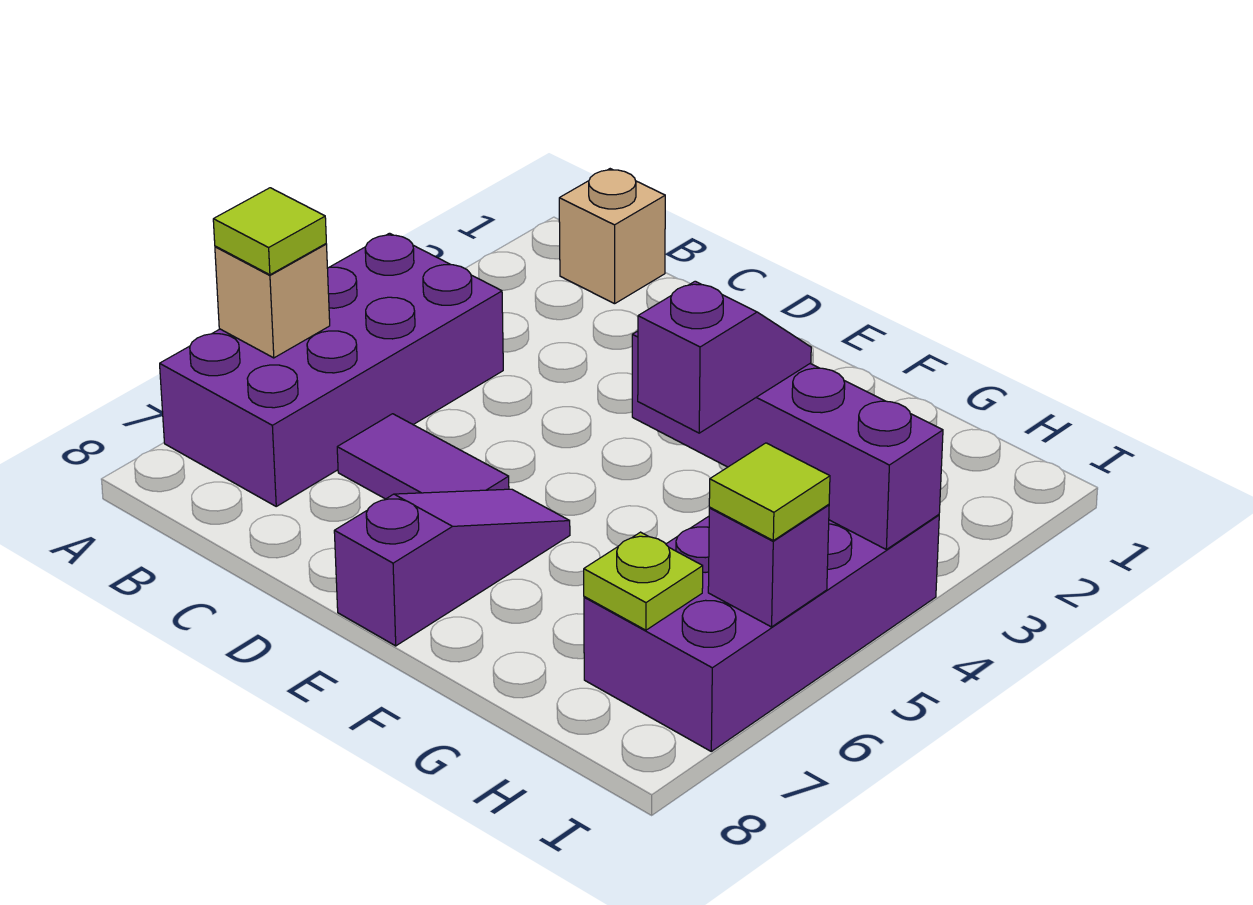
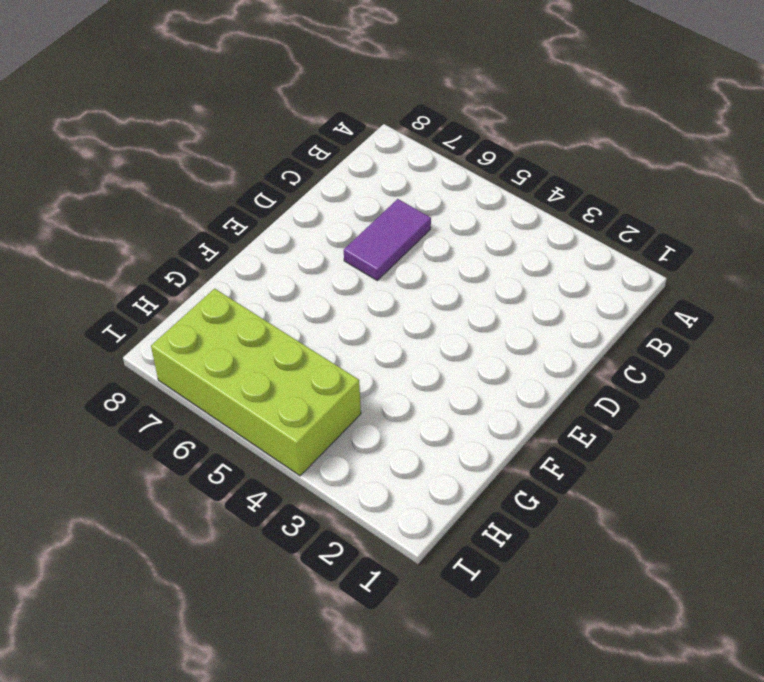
lime 2x4 brick [151,289,361,476] -> purple 2x4 brick [584,515,939,751]
none -> purple 2x4 brick [160,233,503,506]
none -> tan 1x1 brick [559,169,665,304]
none -> purple 1x3 slope [334,489,570,646]

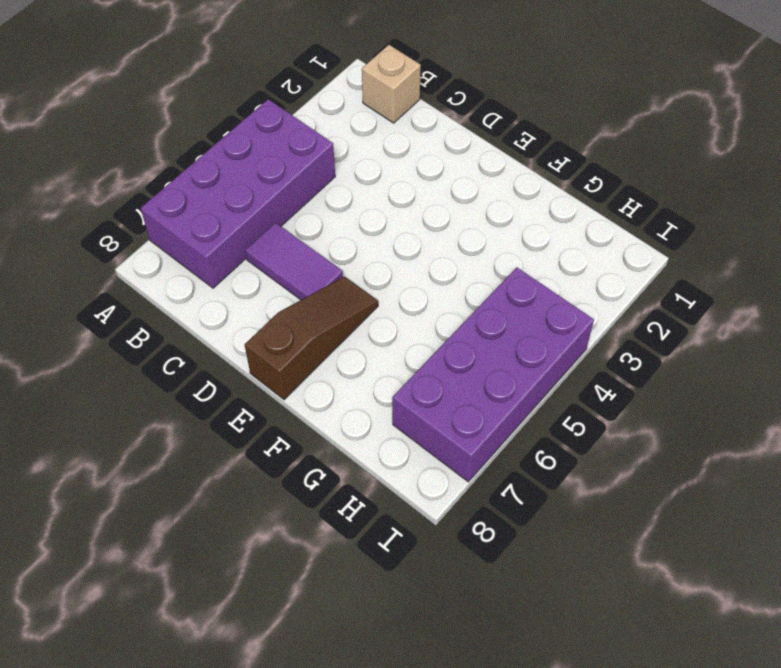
brown 1x3 slope [245,277,378,400] -> purple 1x3 slope [334,489,570,646]
none -> tan 1x1 brick [215,244,330,358]
none -> purple 1x4 brick [632,331,943,549]
none -> lime 1x1 plate [584,532,703,630]

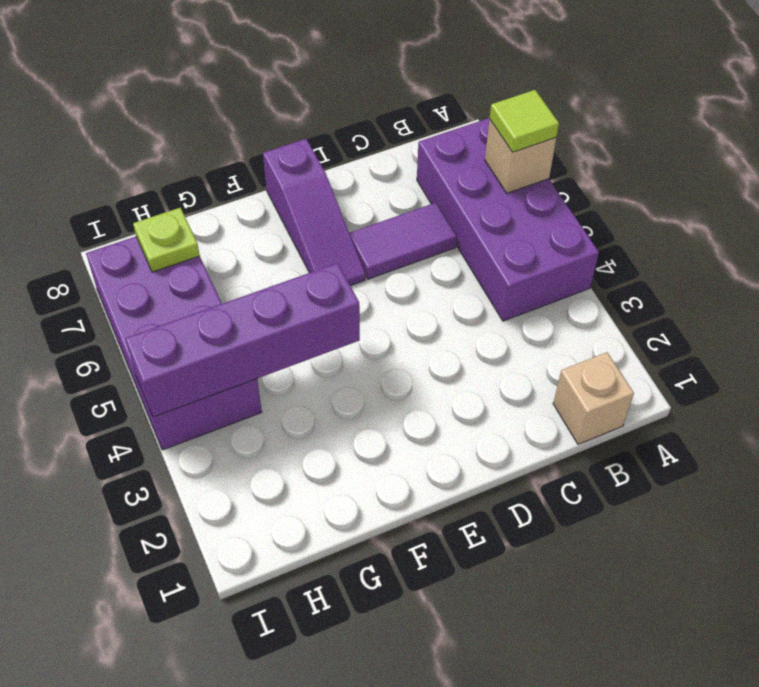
none -> purple 1x1 brick [708,504,829,627]
none -> purple 1x2 slope [638,281,811,433]
none -> lime 1x1 tile [709,443,830,540]

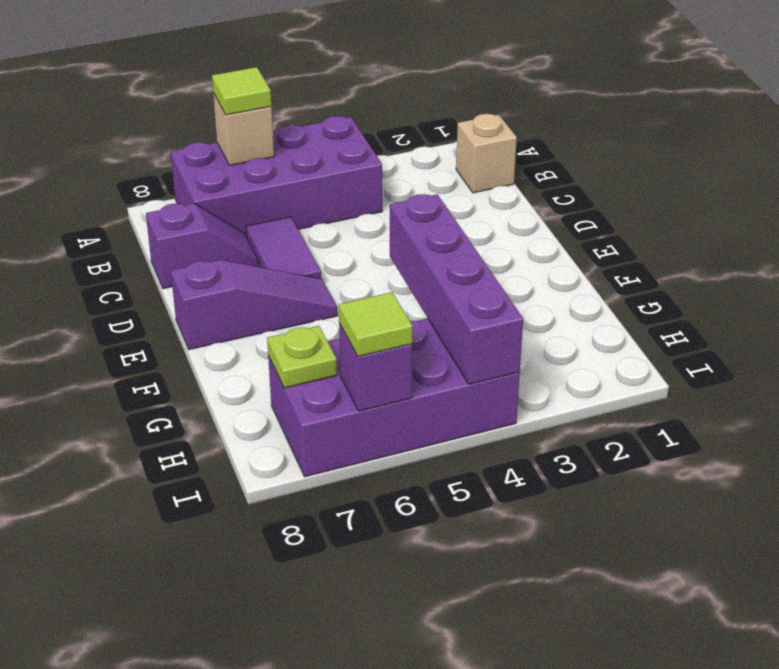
purple 1x2 slope [146,203,258,289] -> purple 1x2 slope moved to [638,281,811,433]

